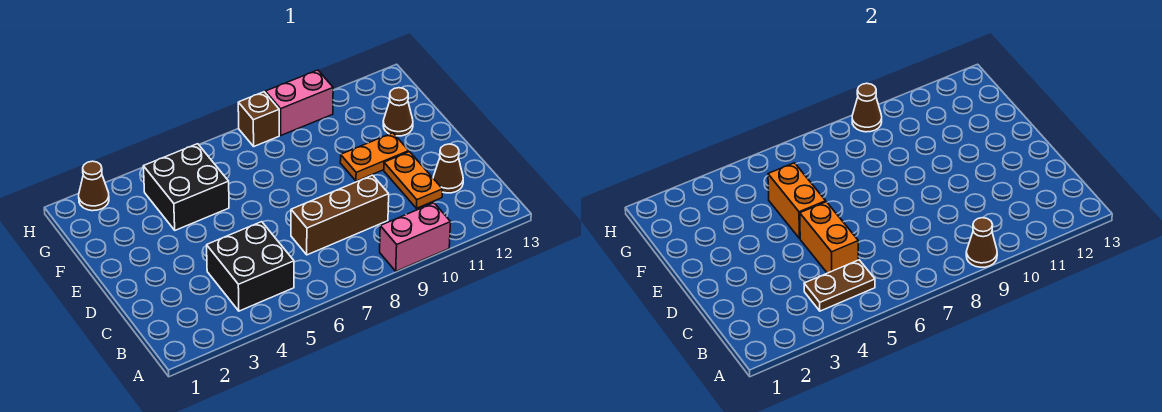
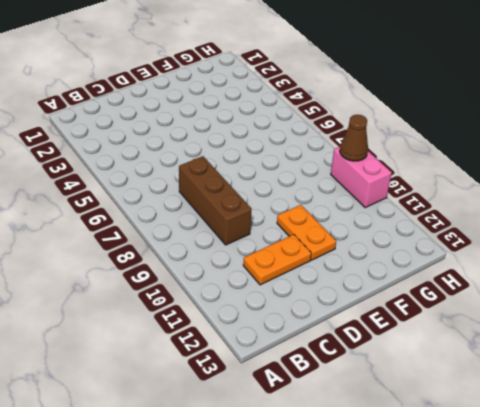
none -> pink 1x2 brick [380,203,451,271]
none -> black 2x2 brick [207,222,294,311]
none -> brown 1x1 cone [433,144,463,193]

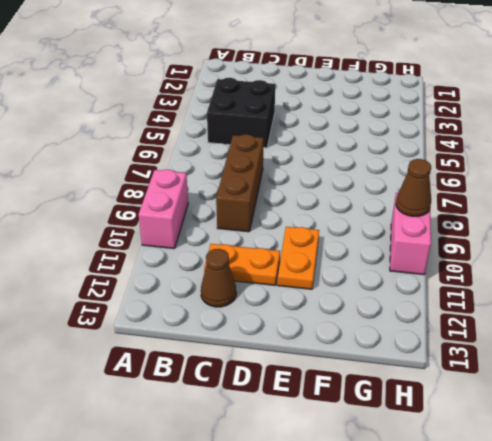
none -> black 2x2 brick [143,144,229,230]
none -> brown 1x1 cone [383,88,413,136]
none -> brown 1x1 cone [79,161,109,211]

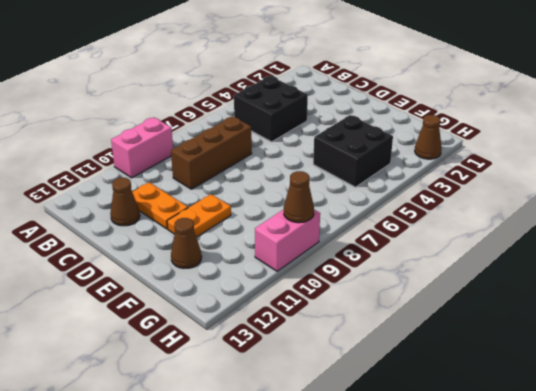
none -> brown 1x1 brick [238,92,279,146]
none -> brown 1x1 cone [966,218,997,267]
none -> brown 1x2 plate [804,260,875,311]

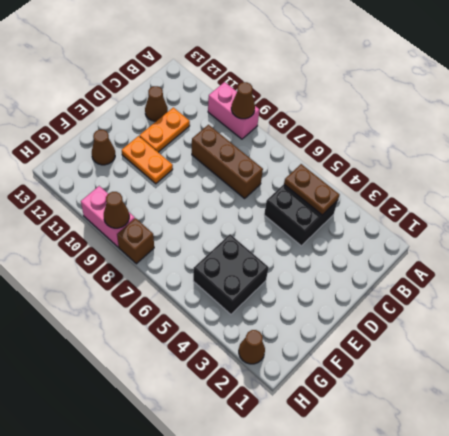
none -> orange 1x2 brick [800,202,859,273]
none -> orange 1x2 brick [768,163,826,238]

